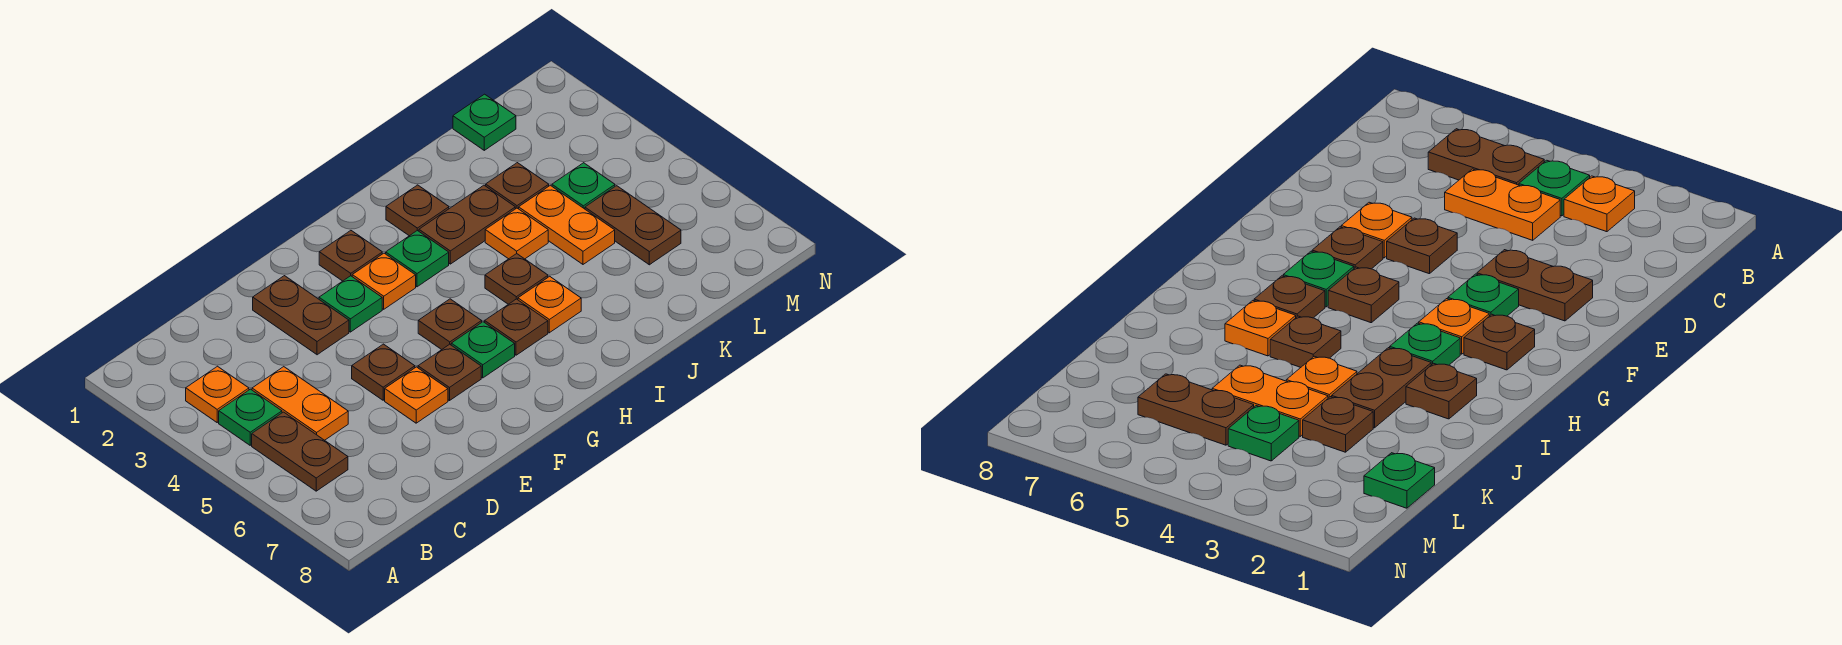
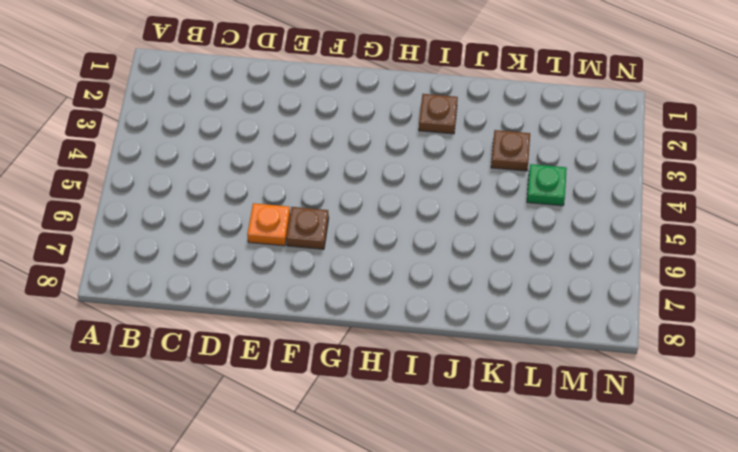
none -> orange 1x1 plate [186,366,249,422]
none -> green 1x1 plate [219,389,282,445]
none -> brown 1x2 plate [252,412,348,491]

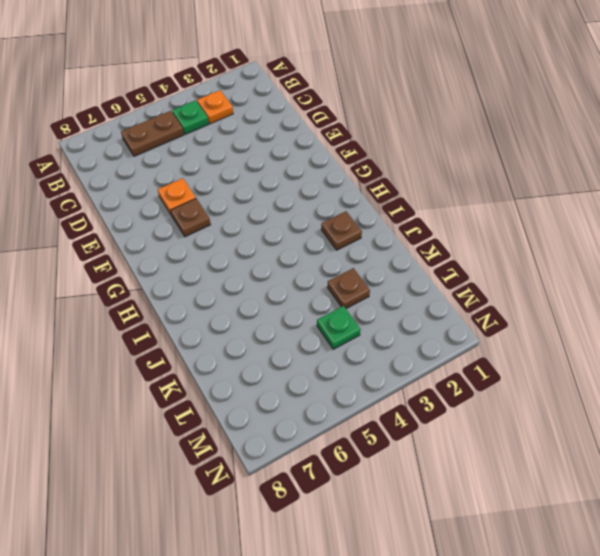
none -> orange 1x2 plate [252,367,348,440]
none -> brown 1x2 plate [253,276,349,355]
none -> brown 1x1 plate [352,344,415,400]

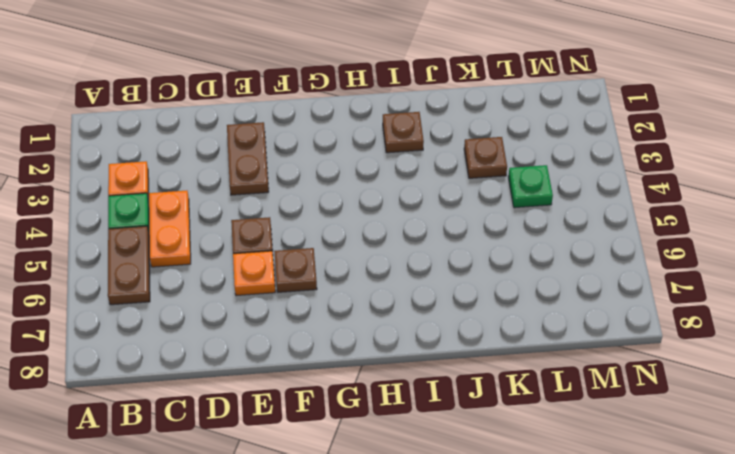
none -> green 1x1 plate [319,276,382,332]
none -> brown 1x1 plate [319,231,382,281]
none -> orange 1x1 plate [352,253,416,309]

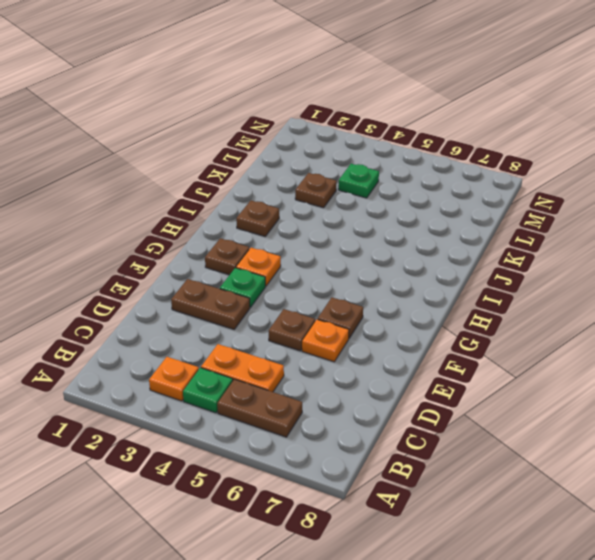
none -> brown 1x1 plate [418,299,482,350]
none -> green 1x1 plate [451,322,515,378]
none -> green 1x1 plate [386,230,449,287]

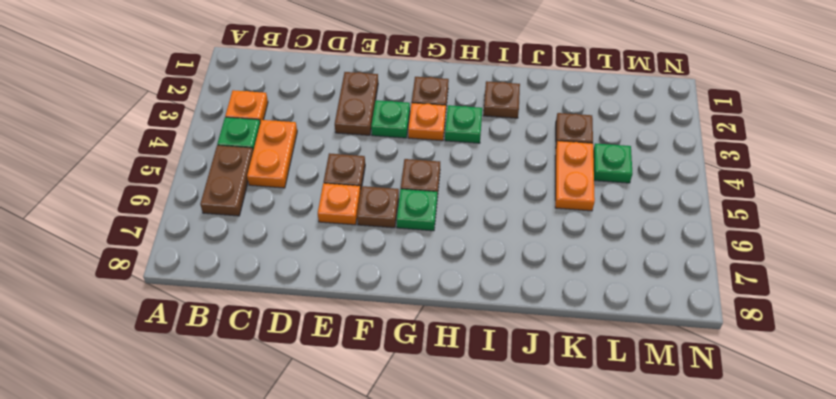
none -> brown 1x1 plate [485,299,548,355]
none -> brown 1x2 plate [419,185,515,264]
none -> brown 1x1 plate [485,254,548,304]

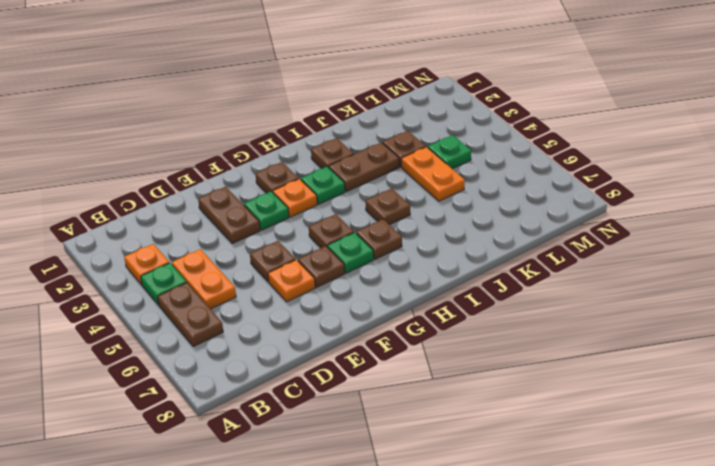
none -> orange 1x1 plate [518,276,581,333]
none -> orange 1x1 plate [485,208,548,259]
none -> green 1x1 plate [453,94,516,150]

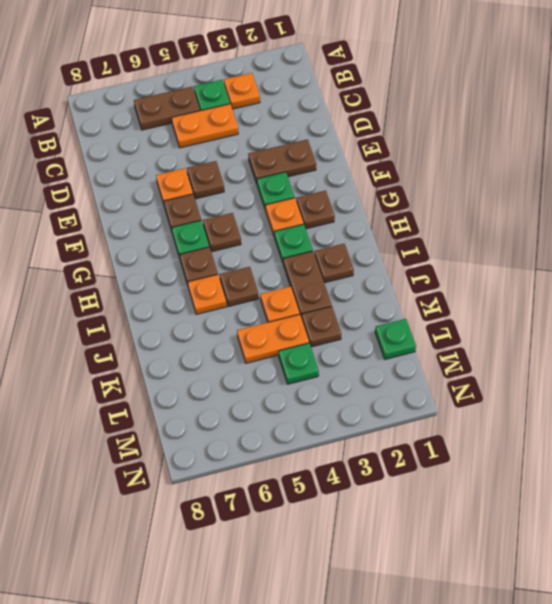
none -> brown 1x2 plate [585,186,681,265]

